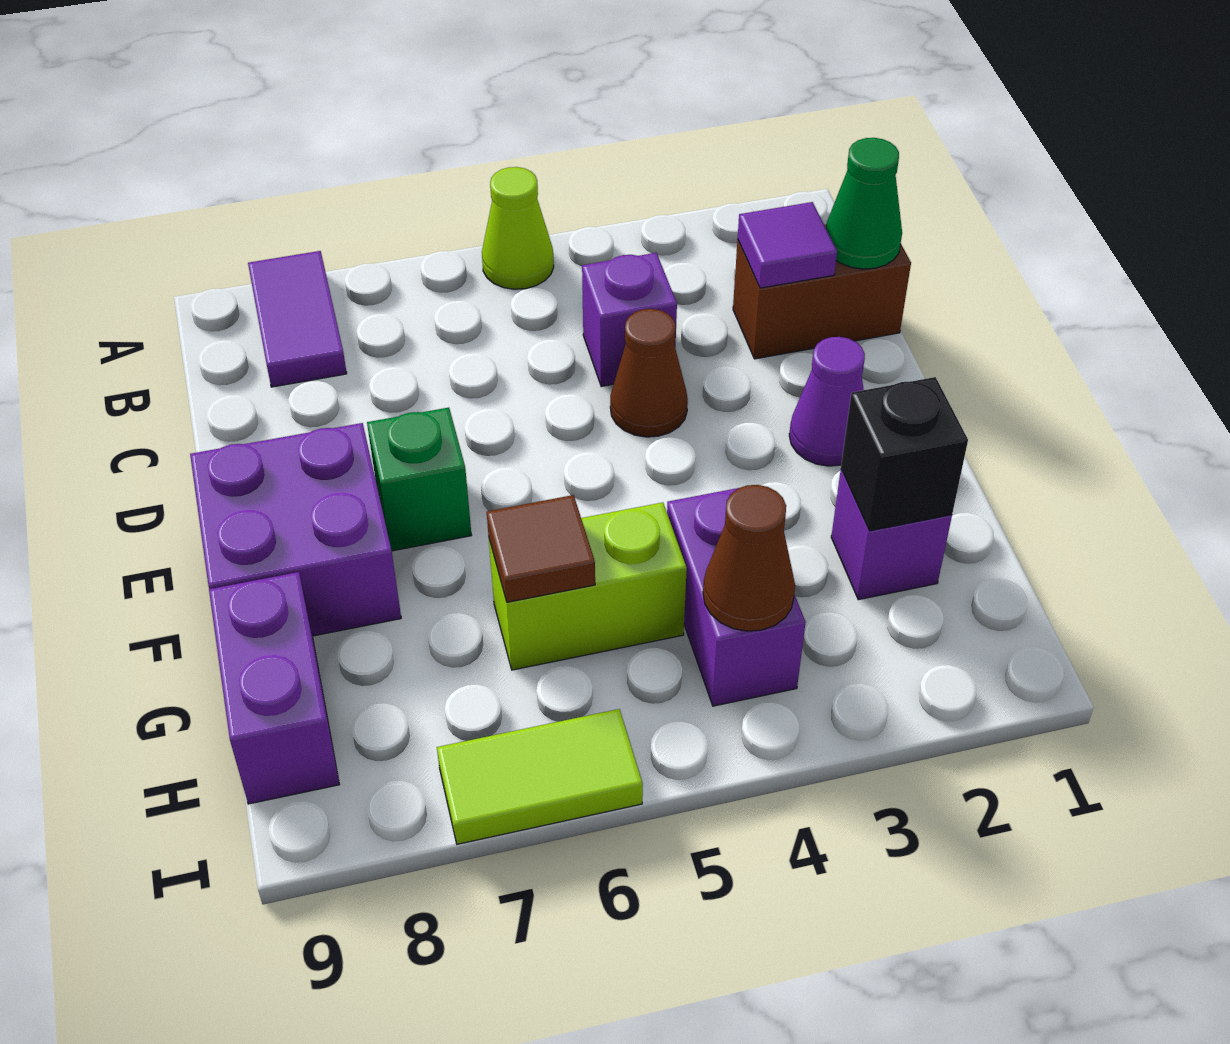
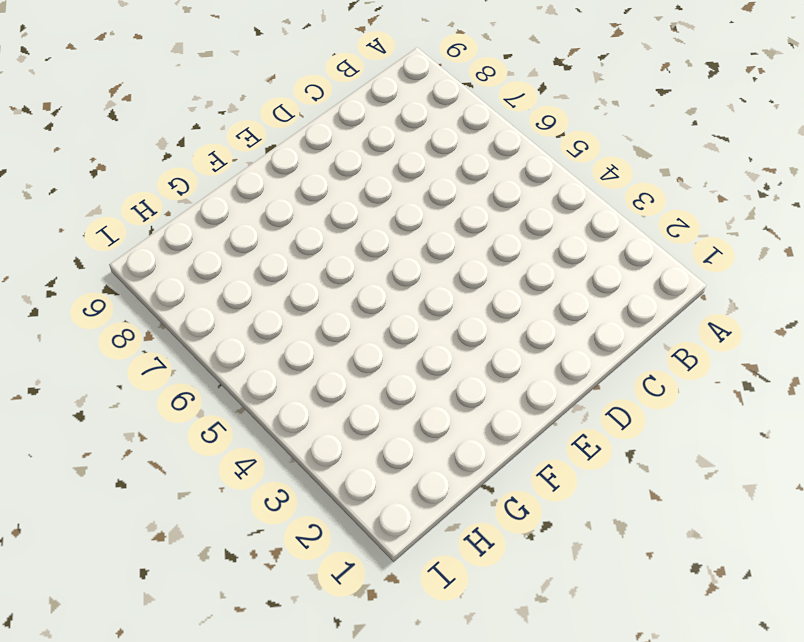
none -> lime 1x1 cone [482,167,554,289]
none -> purple 1x2 tile [248,251,347,387]
none -> brown 1x2 brick [733,224,911,359]

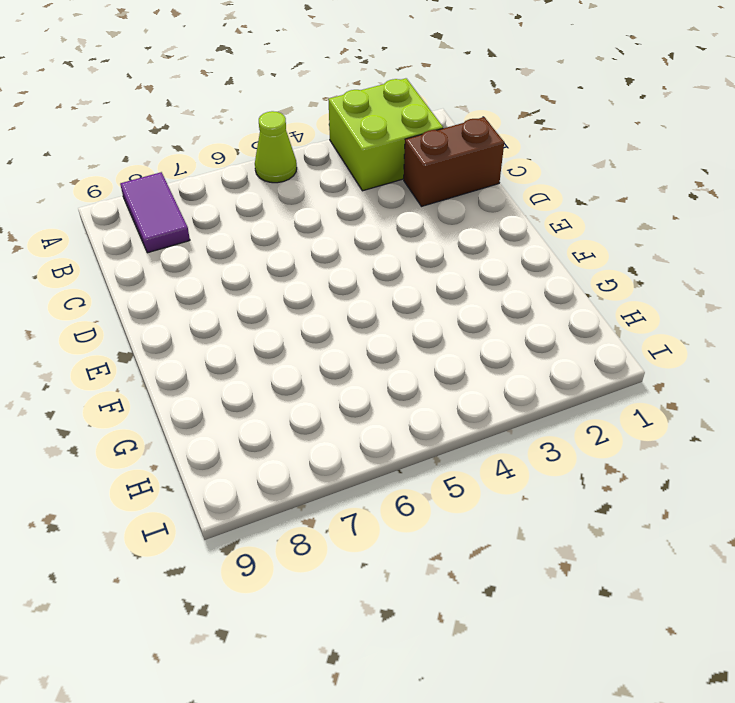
lime 2x2 brick [328,78,443,191] -> none
none -> purple 1x1 brick [582,253,677,387]
none -> brown 1x1 cone [610,309,688,437]
none -> purple 1x1 cone [789,337,865,466]

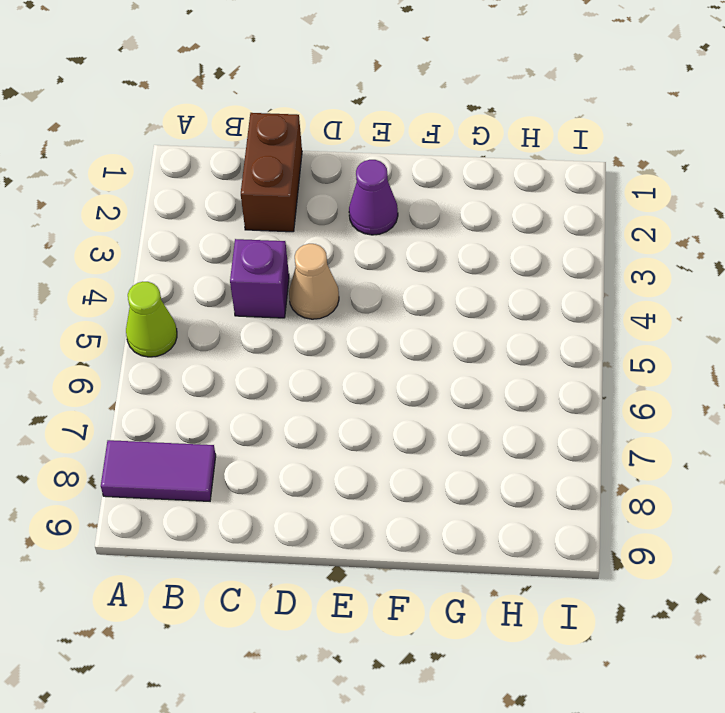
tan 1x1 cone [289,244,339,319] -> brown 1x1 cone [610,309,688,437]
none -> green 1x1 brick [367,408,472,551]
none -> purple 2x2 brick [190,423,401,636]
none -> purple 1x1 brick [831,469,952,600]

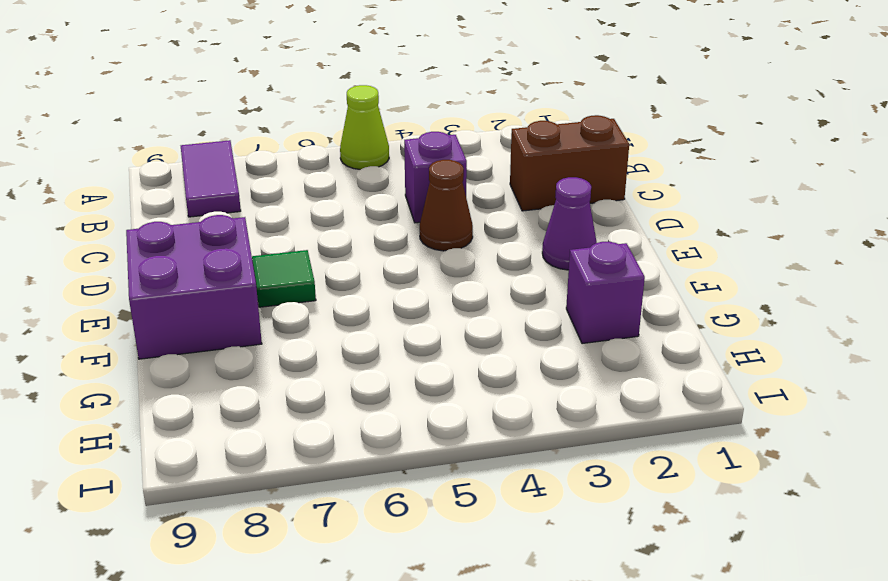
green 1x1 tile [252,250,316,307] -> green 1x1 brick [367,408,472,551]
none -> purple 1x2 brick [667,488,806,706]
none -> lime 1x2 brick [489,503,687,670]
none -> purple 1x2 brick [209,572,340,804]

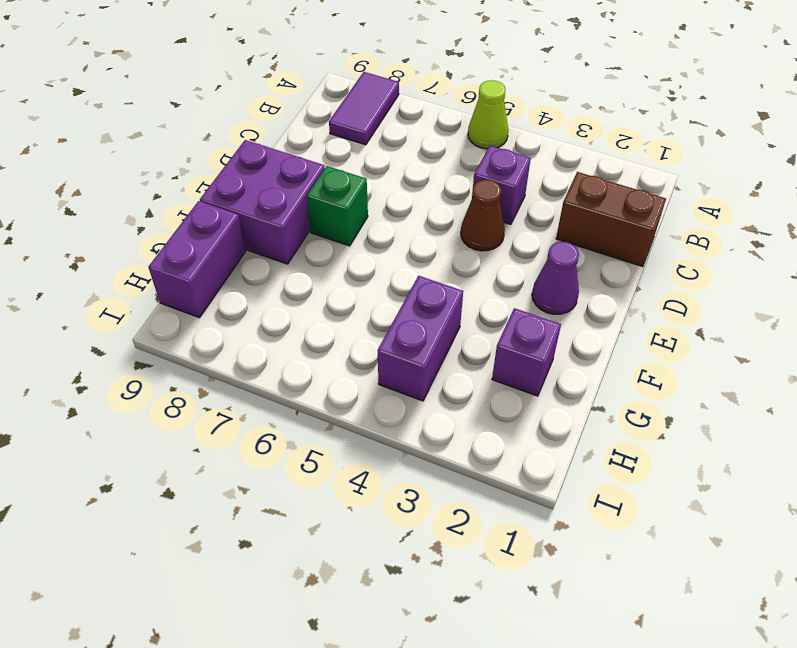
none -> lime 1x2 brick [489,503,687,670]
none -> lime 1x2 tile [437,709,643,844]
none -> green 1x1 cone [826,138,902,269]

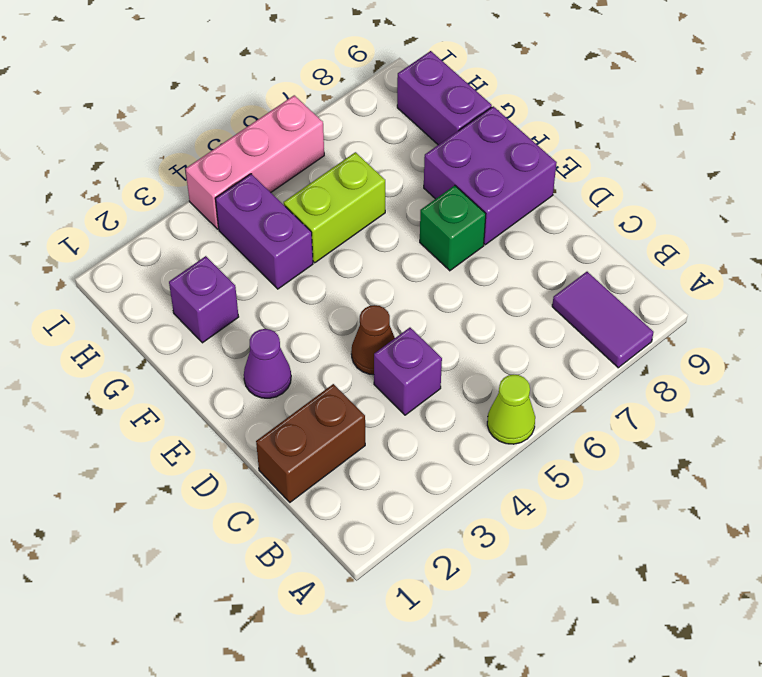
pink 1x3 brick [185,95,324,229] -> lime 1x2 tile [437,709,643,844]
none -> green 1x1 cone [826,138,902,269]
none -> purple 1x1 tile [738,202,837,288]
none -> black 1x1 brick [841,377,968,531]

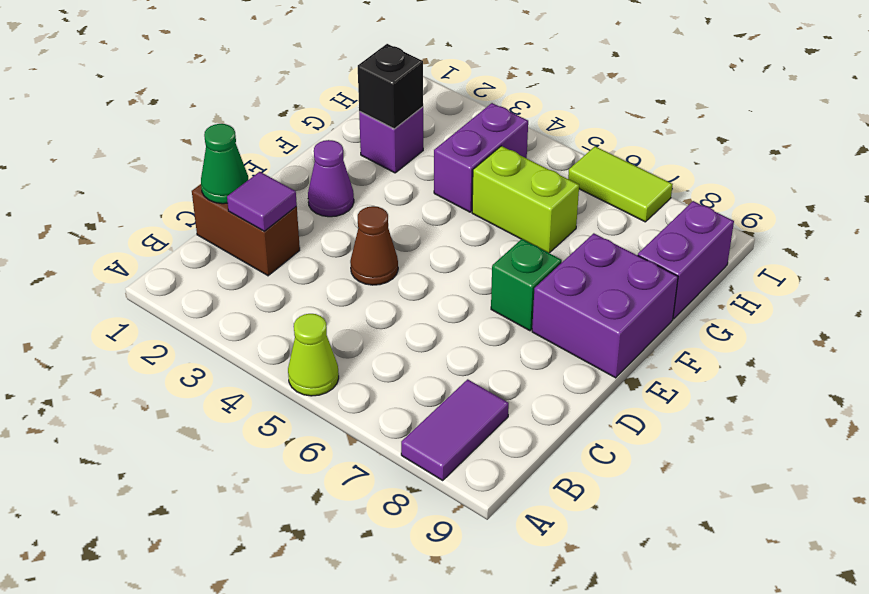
none -> purple 1x1 brick [582,253,677,387]
none -> brown 1x1 tile [487,495,595,602]
none -> brown 1x1 cone [703,485,795,631]

